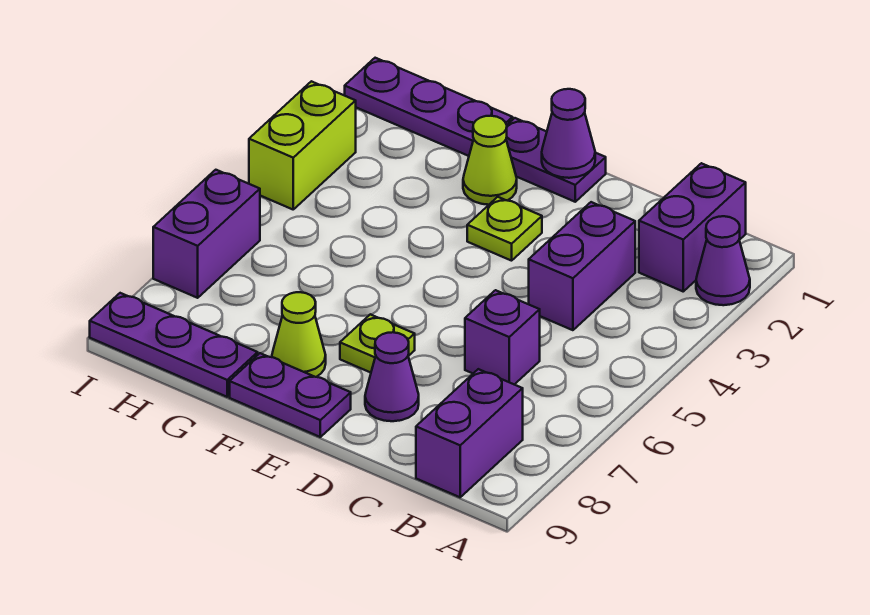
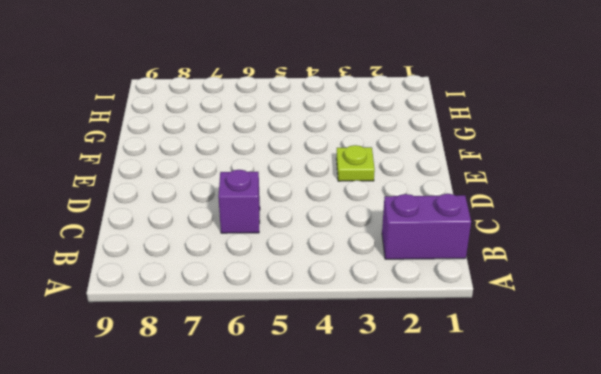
none -> purple 1x1 cone [696,216,750,305]
none -> purple 1x2 brick [416,369,523,497]
none -> purple 1x2 brick [529,202,635,330]

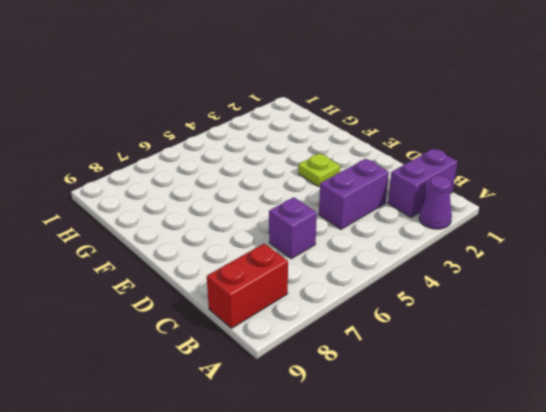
red 1x2 brick [207,244,288,328] -> purple 1x2 brick [416,369,523,497]
none -> purple 1x1 cone [365,332,419,421]
none -> purple 1x2 plate [506,118,606,202]
none -> lime 1x1 plate [340,314,415,373]

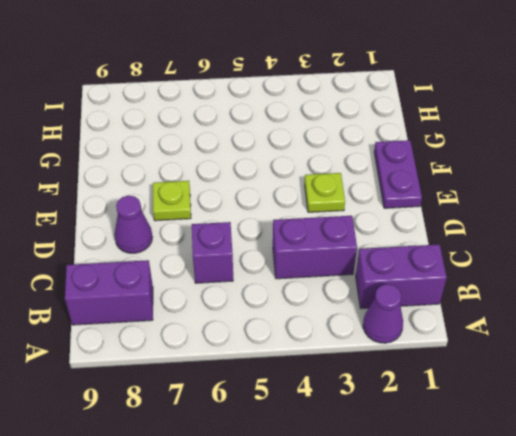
none -> purple 1x2 plate [230,353,351,437]
none -> lime 1x1 cone [463,116,517,205]
none -> lime 1x1 cone [272,292,326,377]

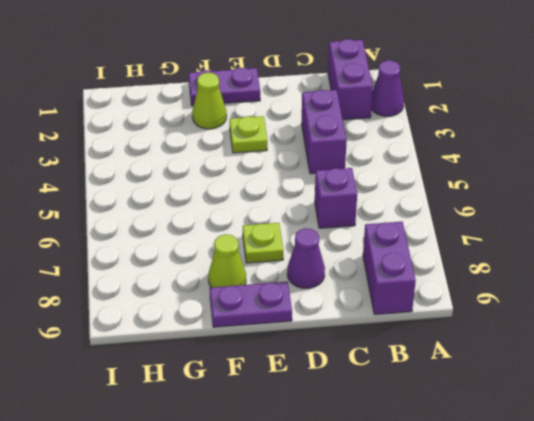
none -> purple 1x3 plate [345,58,513,156]
none -> purple 1x3 plate [90,293,258,397]
none -> lime 1x2 brick [249,81,356,209]

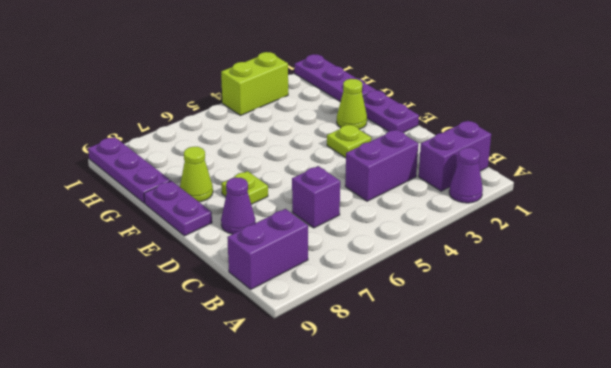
none -> purple 1x2 brick [153,170,260,298]
none -> purple 1x1 cone [542,89,595,178]

